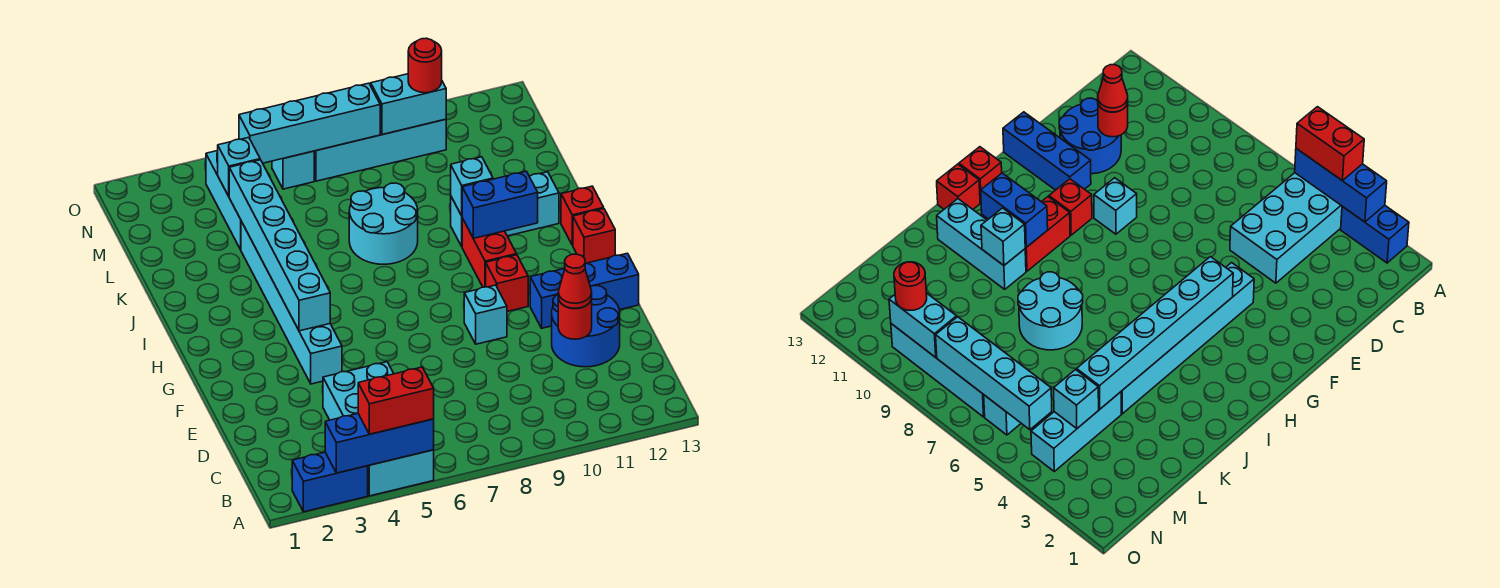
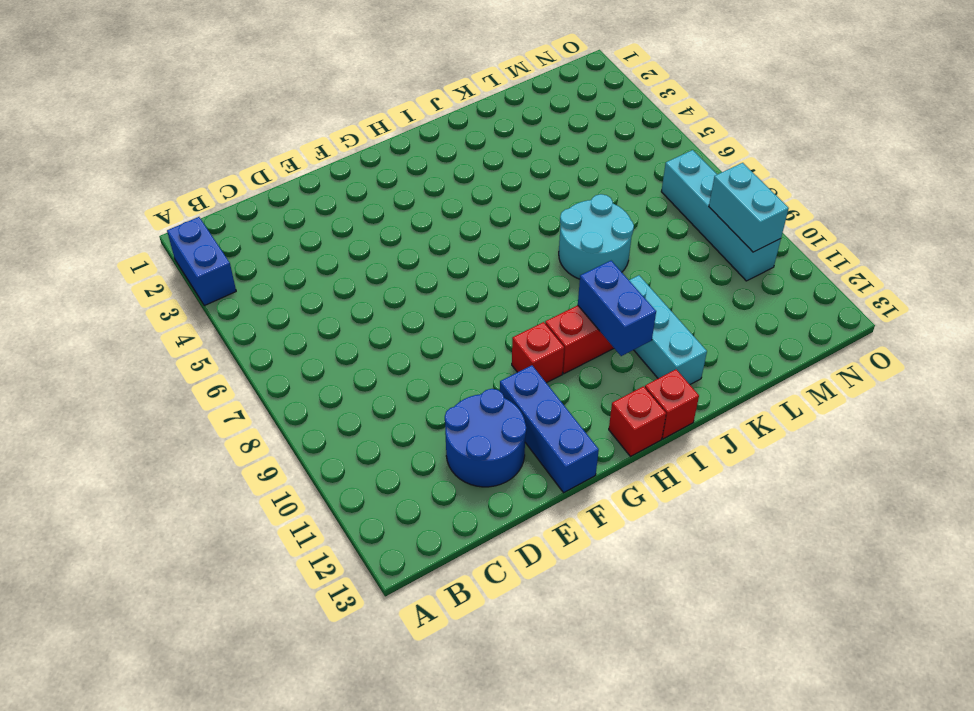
none -> cyan 2x4 brick [323,362,434,496]
none -> cyan 1x6 brick [241,221,342,384]
none -> cyan 1x1 brick [464,285,507,344]

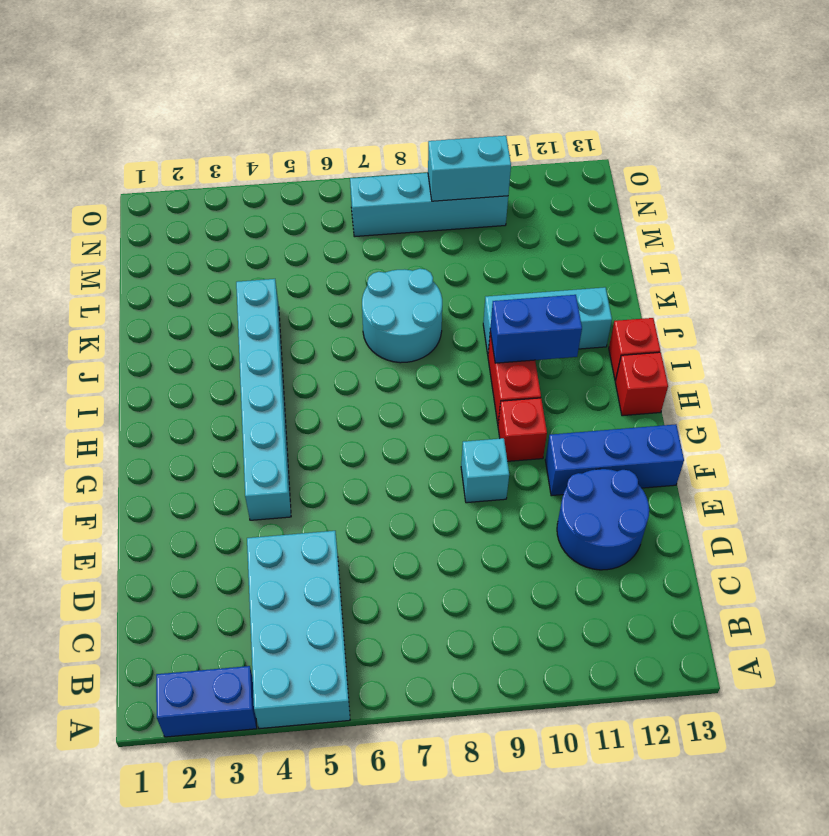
none -> cyan 1x3 brick [206,151,241,250]
none -> cyan 1x1 brick [272,151,314,189]
none -> blue 1x3 brick [325,413,434,473]

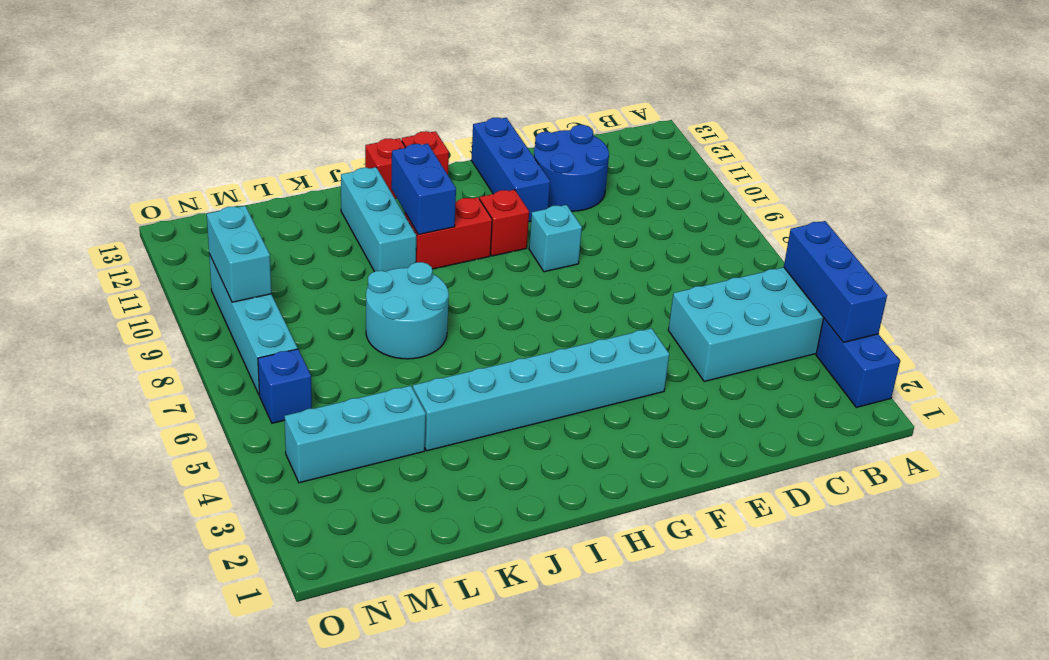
blue 1x1 brick [258,349,312,423] -> cyan 1x1 brick [272,151,314,189]
none -> red 1x1 round brick [558,299,592,339]
none -> cyan 1x6 brick [229,160,330,331]
none -> cyan 1x1 brick [451,157,493,216]

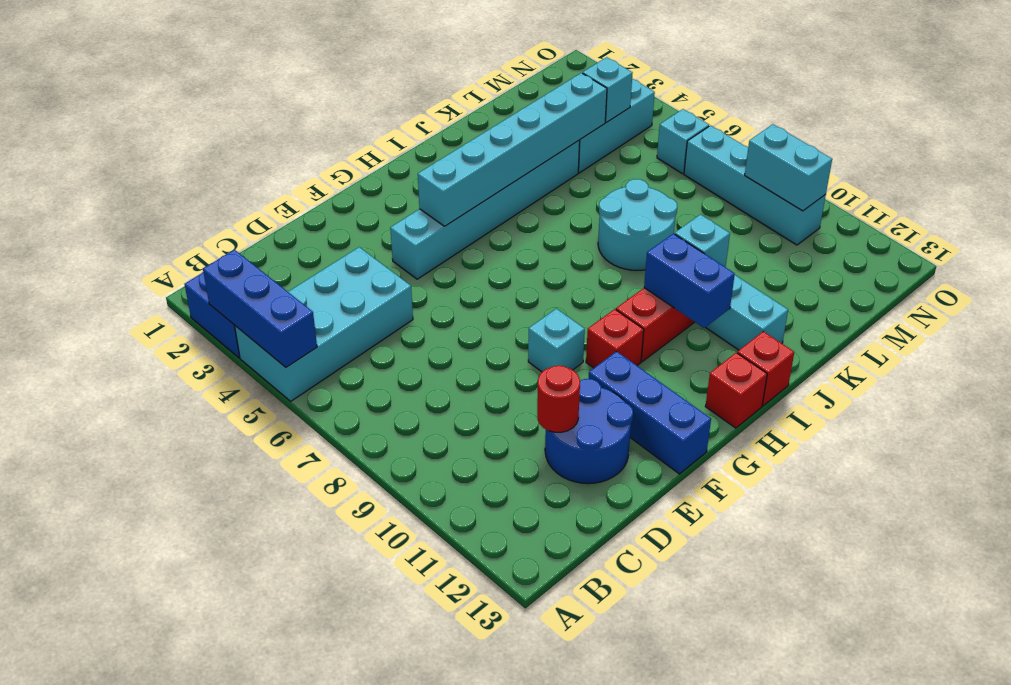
none -> cyan 1x4 brick [239,83,380,163]
none -> red 1x2 brick [358,367,434,434]
none -> red 1x1 cone [558,254,592,308]

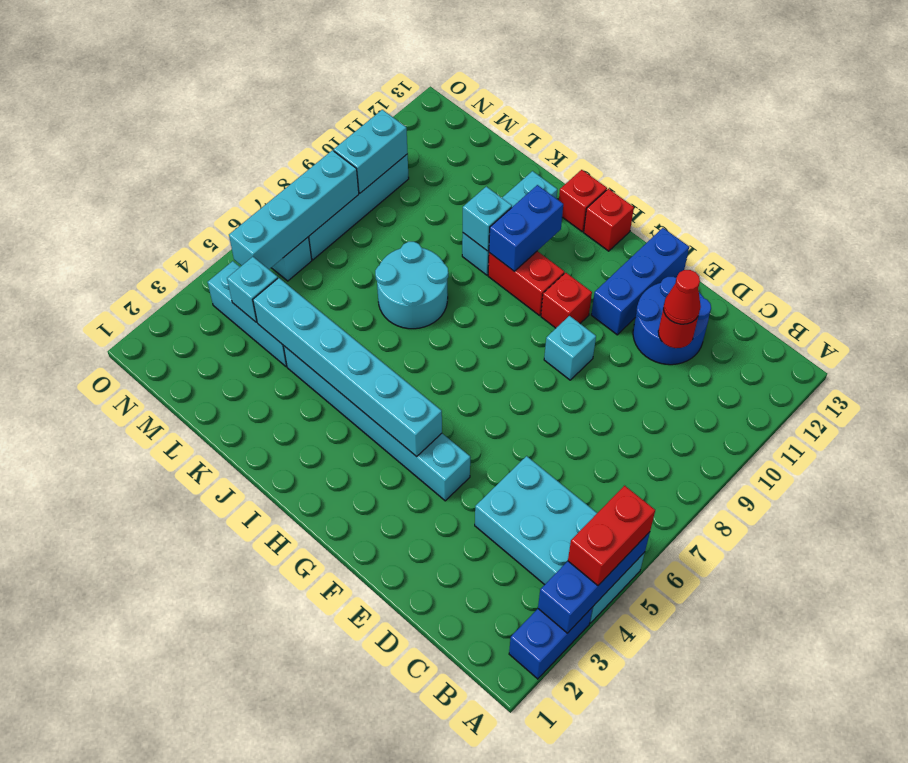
none -> red 1x1 round brick [408,38,442,93]

